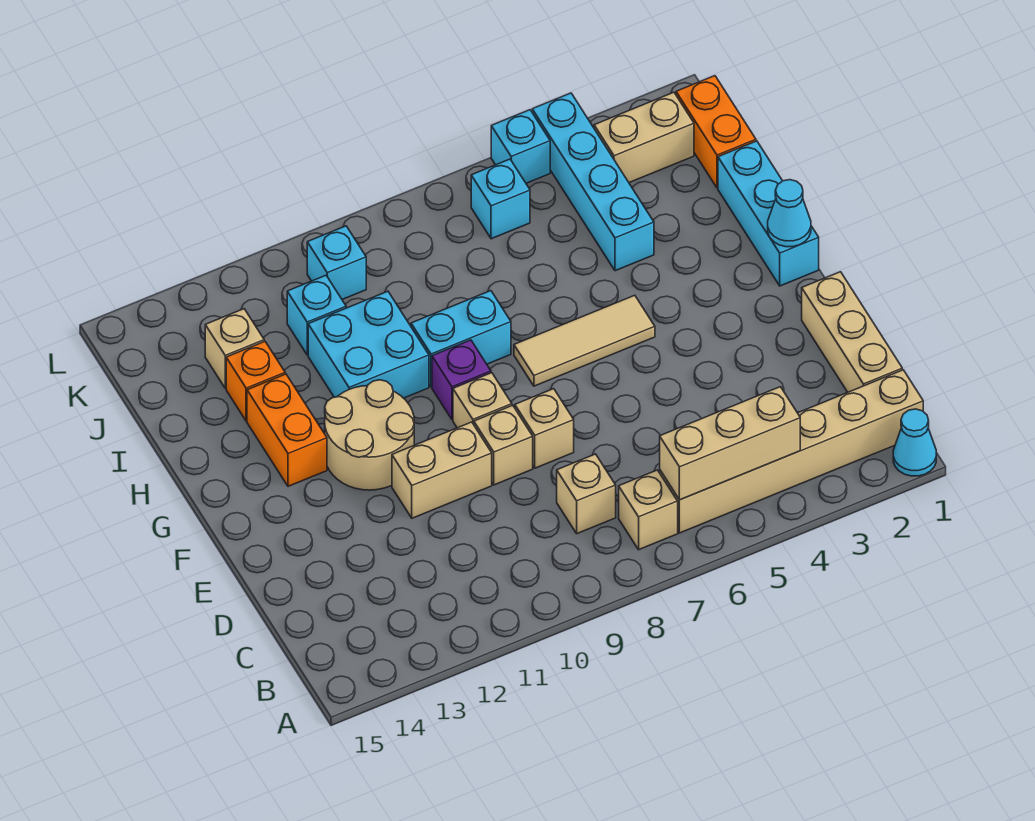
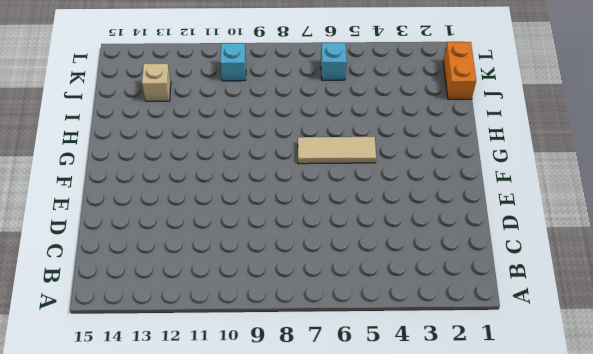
none -> cyan 1x1 cone [893,409,936,476]
none -> tan 1x6 brick [660,370,923,533]
none -> tan 1x1 brick [619,470,678,550]

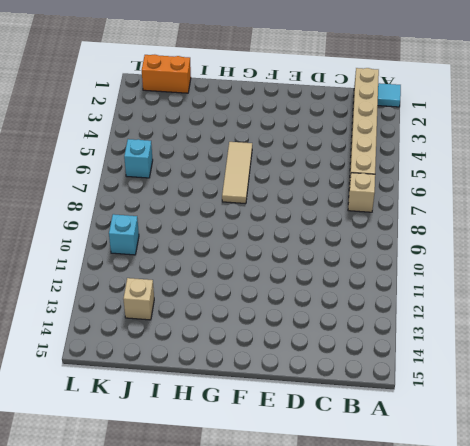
cyan 1x1 tile [378,83,401,107] -> cyan 1x1 cone [893,409,936,476]
none -> tan 1x3 brick [802,272,902,392]
none -> tan 1x1 brick [557,454,616,534]
none -> tan 1x1 brick [515,389,574,468]

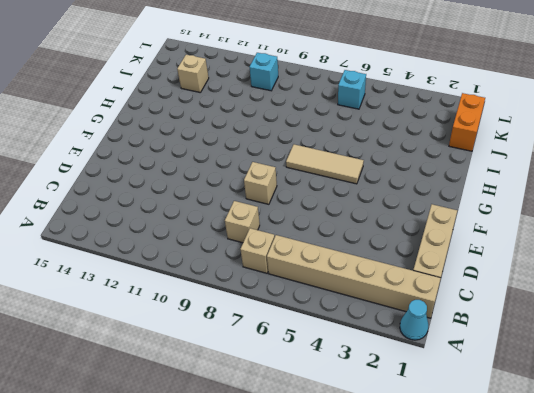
none -> tan 1x1 brick [474,405,533,485]
none -> tan 1x2 brick [392,422,492,518]
none -> tan 1x1 brick [453,373,512,428]

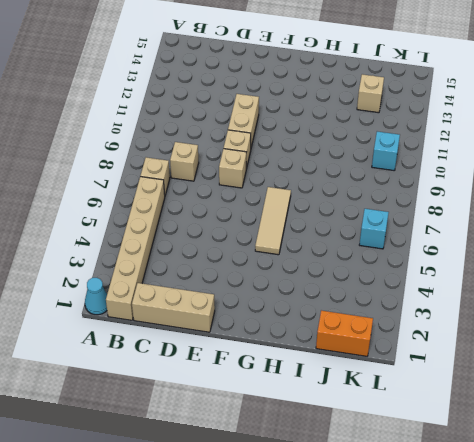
none -> tan 1x1 brick [453,373,512,428]
none -> tan 2x2 round brick [325,380,414,490]
none -> cyan 1x3 brick [718,141,819,286]

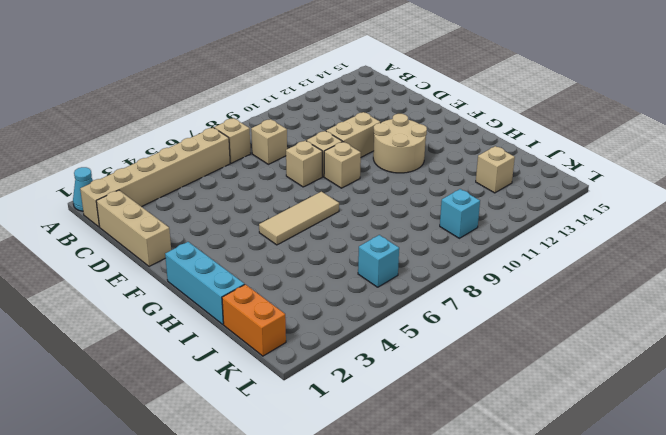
none -> purple 1x1 brick [432,340,491,420]
none -> orange 1x2 brick [247,374,327,486]
none -> cyan 1x2 brick [411,291,511,387]

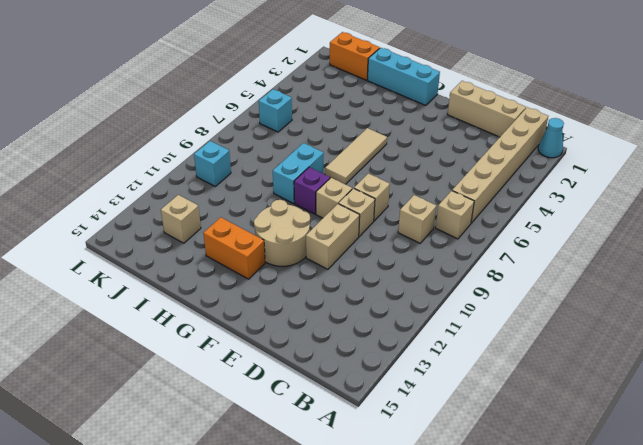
none -> cyan 2x2 brick [308,291,429,398]
none -> cyan 1x4 brick [532,93,654,271]
none -> orange 1x1 brick [226,341,285,421]

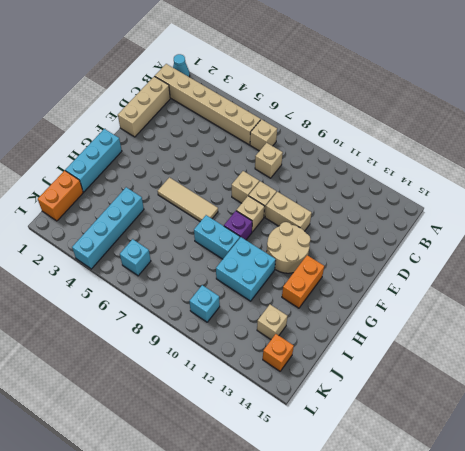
orange 1x1 brick [263,334,294,371] -> orange 1x1 brick moved to [226,341,285,421]
none -> cyan 1x1 brick [287,275,346,355]
none -> tan 1x2 brick [594,92,694,183]
none -> cyan 1x1 brick [491,110,550,183]

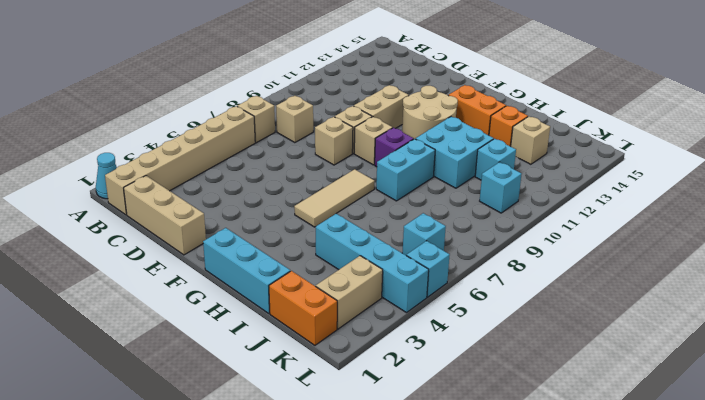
none -> tan 1x3 brick [660,387,800,500]
none -> cyan 1x1 cone [768,180,811,247]

